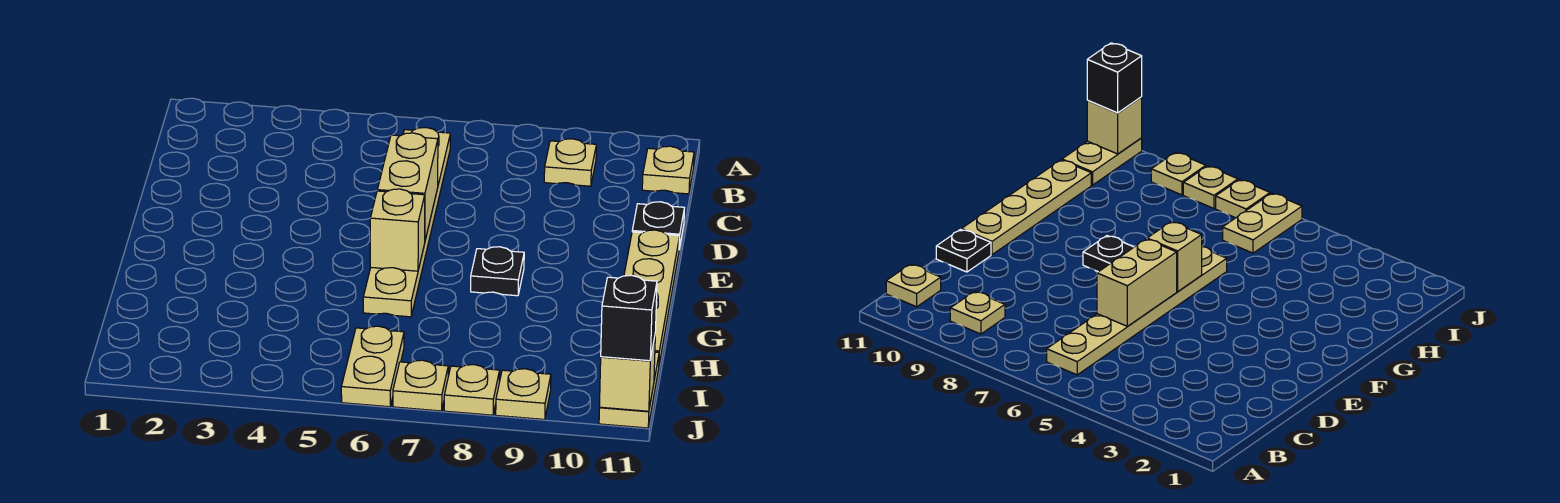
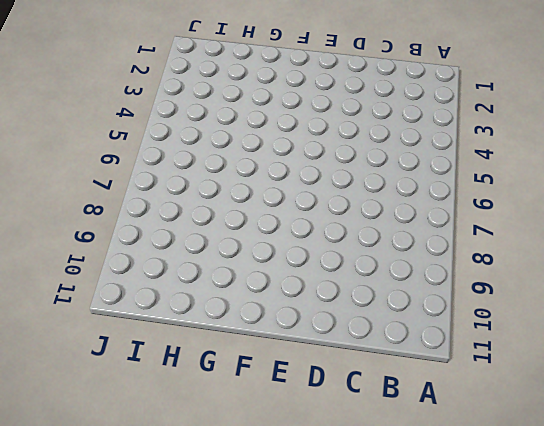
none -> tan 1x6 plate [363,128,450,317]
none -> tan 1x1 plate [544,139,596,186]
none -> tan 1x1 plate [642,146,694,194]

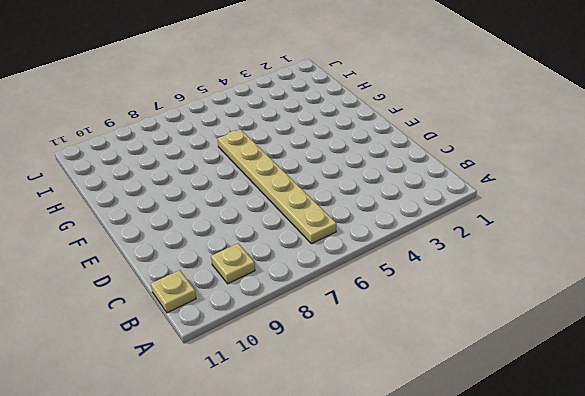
none -> black 1x1 plate [632,202,684,249]
none -> tan 1x4 plate [624,230,680,364]
none -> black 1x1 plate [471,247,524,296]

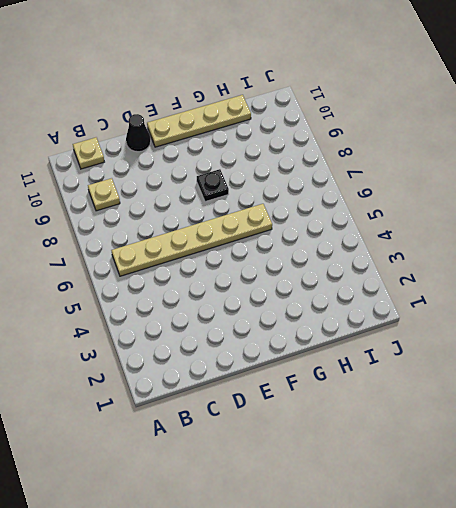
black 1x1 cone [126,114,151,152] -> black 1x1 plate [632,202,684,249]
none -> tan 1x2 plate [341,326,404,407]
none -> tan 1x2 plate [599,352,659,428]
none -> tan 1x1 plate [393,360,448,411]

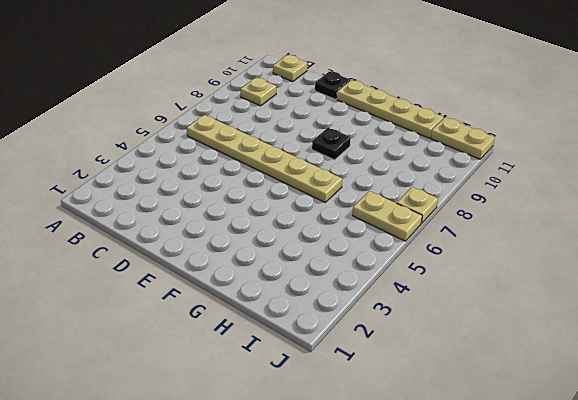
none -> tan 1x1 plate [444,365,500,415]
none -> tan 1x1 plate [496,369,551,419]
none -> tan 1x2 brick [377,133,438,240]

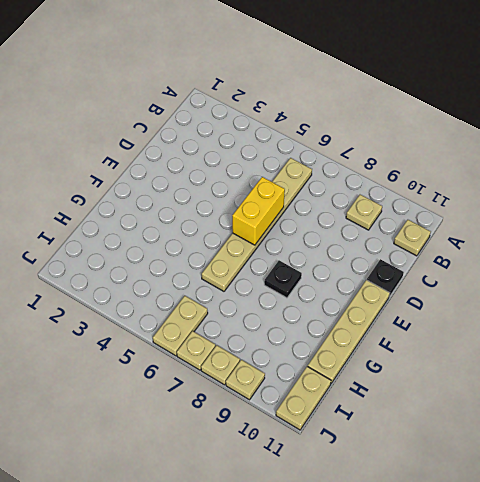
yellow 1x2 brick [232,177,285,245] -> tan 1x2 brick [377,133,438,240]
none -> tan 1x1 brick [370,189,425,271]
none -> tan 1x1 brick [599,338,655,411]
none -> black 1x1 brick [601,275,657,361]

